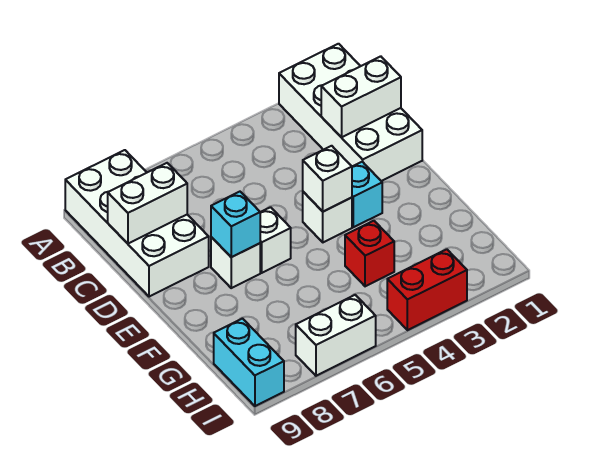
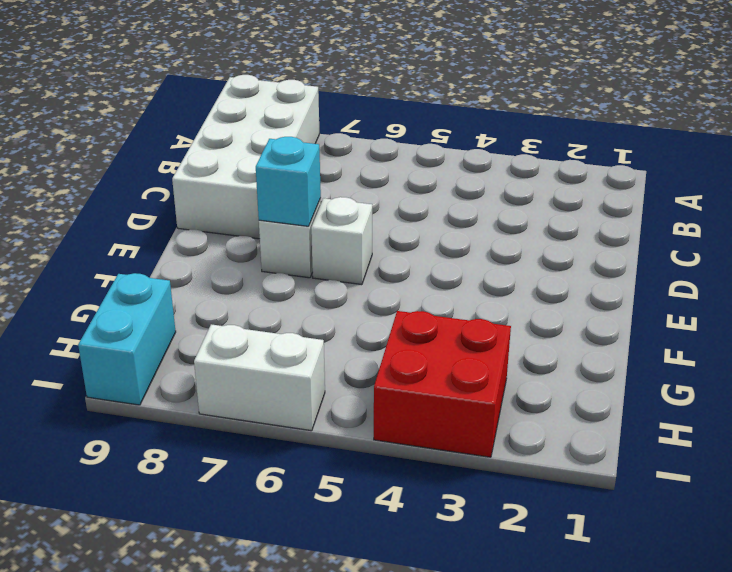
red 2x2 brick [374,311,511,457] -> red 1x2 brick [387,249,467,330]
none -> white 2x4 brick [279,44,422,181]
none -> cyan 1x1 brick [352,162,382,227]
none -> white 1x1 brick [303,192,352,242]

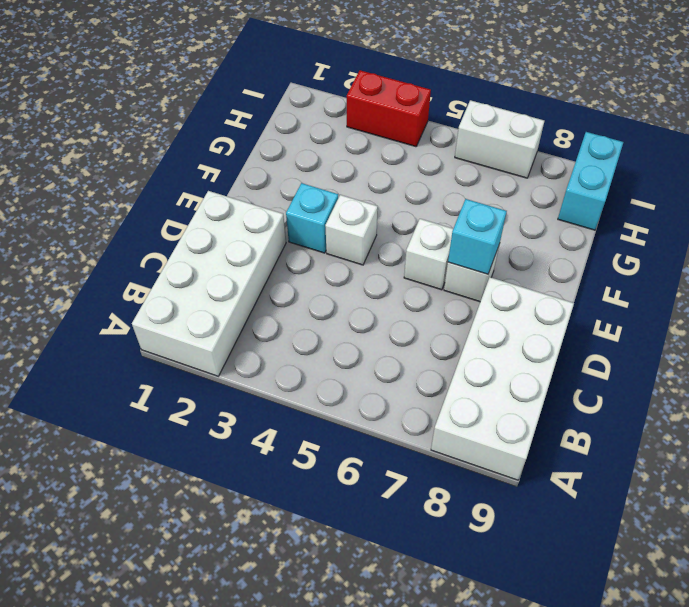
none -> red 1x1 brick [345,221,394,286]
none -> white 1x2 brick [321,56,401,137]
none -> white 1x2 brick [108,163,187,244]

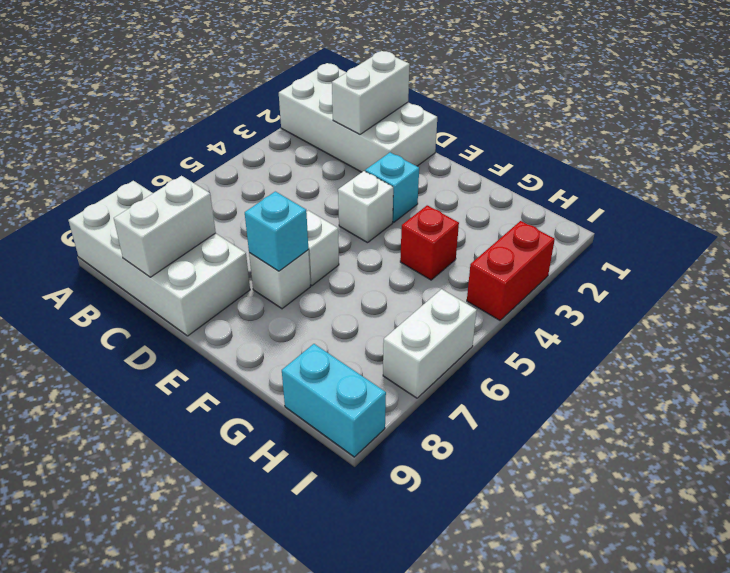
none -> white 1x1 brick [303,146,352,212]

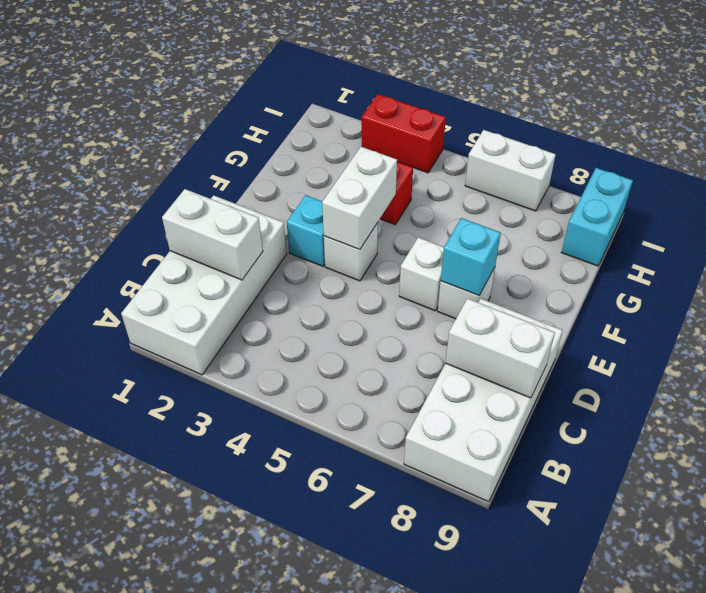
white 1x2 brick [322,147,397,250] -> white 1x1 brick [303,146,352,212]

